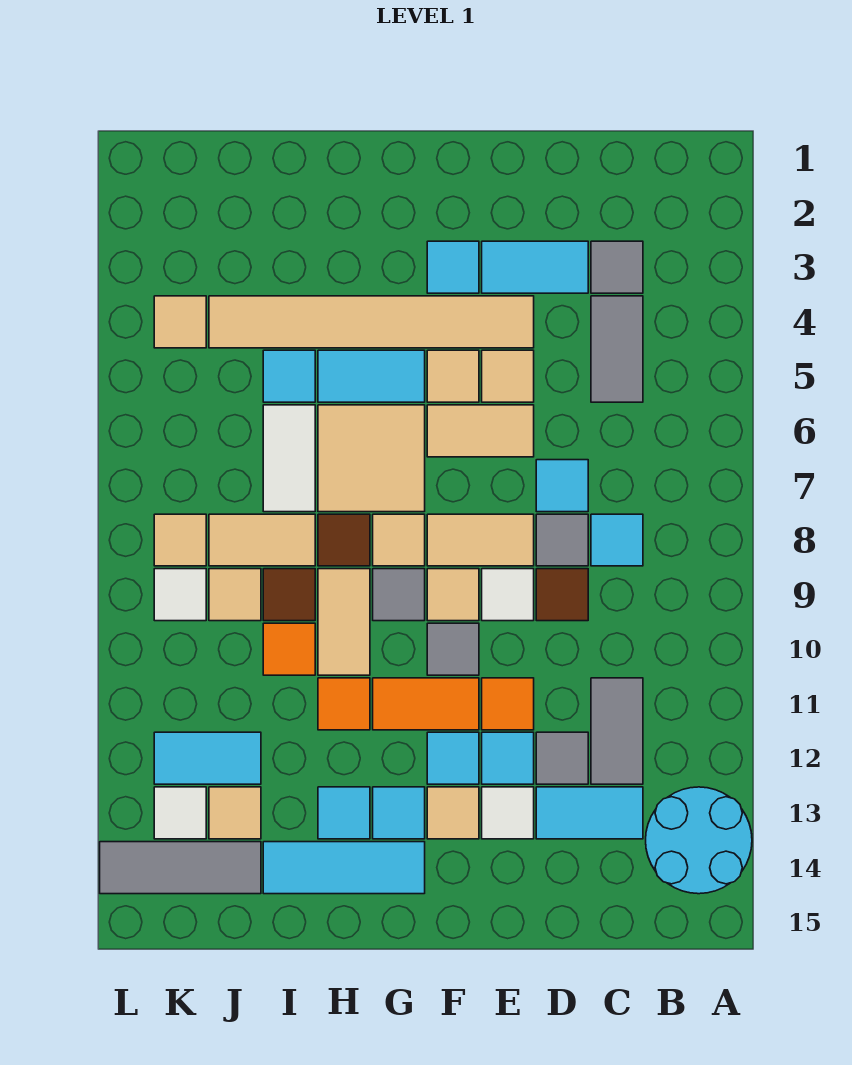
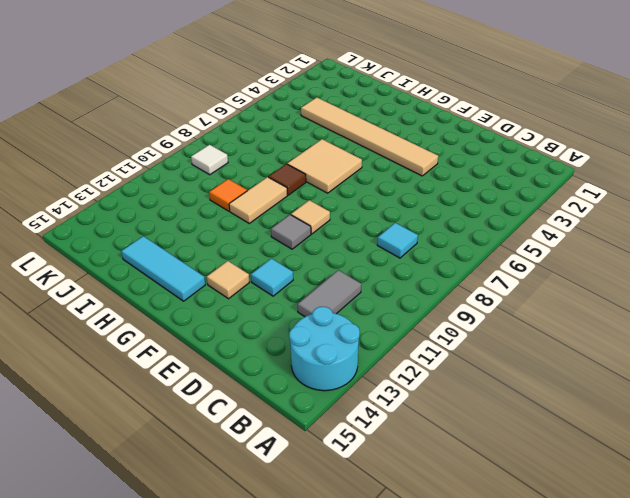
none -> grey 1x1 tile [591,241,643,293]
none -> grey 1x2 tile [591,296,643,402]
none -> cyan 1x2 tile [536,787,643,839]
none -> cyan 1x2 tile [482,241,588,293]

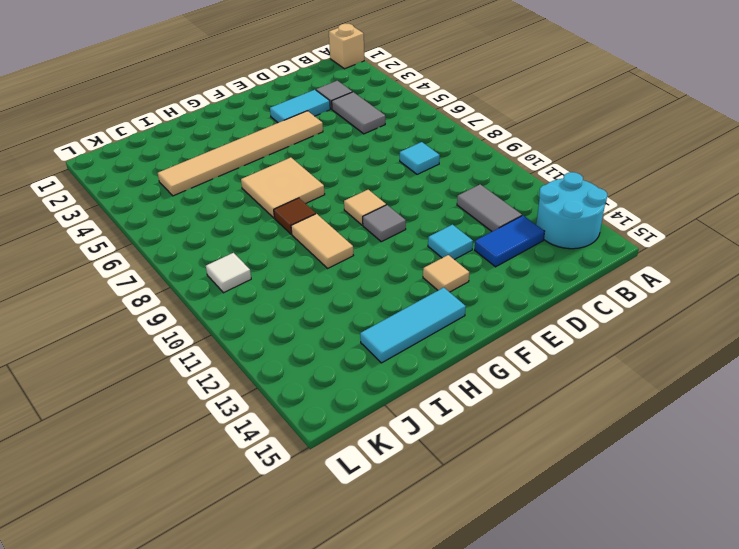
tan 1x1 brick [329,23,364,69] -> none
blue 1x2 tile [475,216,545,267] -> cyan 1x2 tile [536,787,643,839]
none -> cyan 1x1 tile [536,460,588,512]
none -> grey 1x1 tile [536,514,588,566]
none -> brown 1x1 tile [536,569,588,621]
none -> grey 1x1 tile [536,732,588,784]

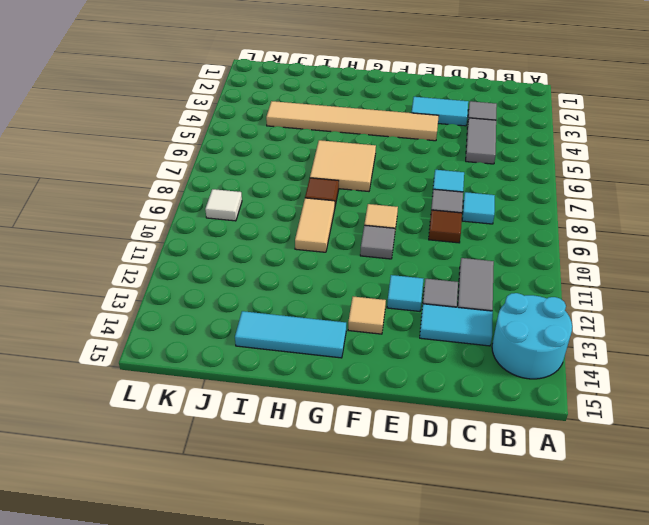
none -> tan 1x1 tile [482,350,534,402]
none -> tan 1x2 tile [427,405,534,457]
none -> tan 1x2 tile [427,514,534,566]
none -> white 1x1 tile [482,569,534,621]

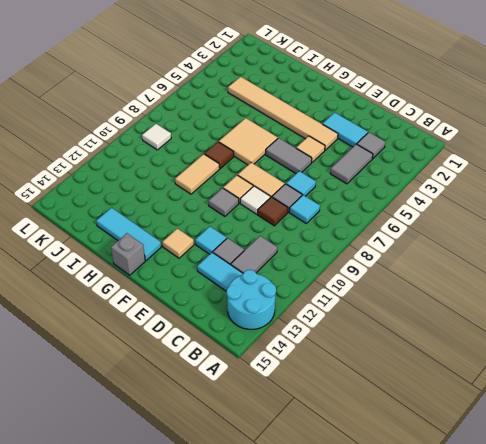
grey 1x2 tile [266,138,312,173] -> tan 1x2 tile [427,405,534,457]
grey 1x1 brick [111,233,145,275] -> none
none -> orange 1x1 tile [482,678,534,730]
none -> white 1x1 tile [482,787,534,839]
none -> cyan 1x1 tile [427,241,479,293]
none -> tan 1x1 tile [427,350,479,402]

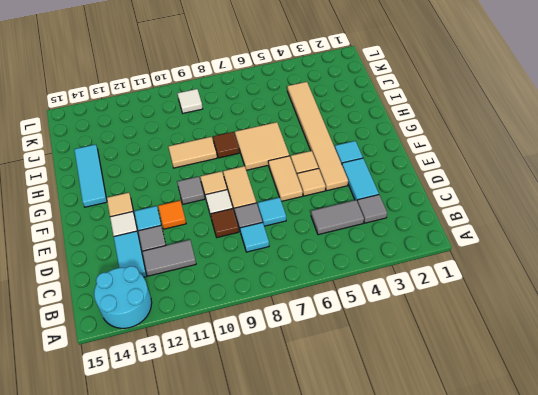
none -> orange 1x2 tile [373,678,479,730]
none -> cyan 1x1 tile [427,732,479,784]
none -> cyan 1x2 tile [318,350,425,402]
none -> tan 1x1 tile [373,514,425,566]

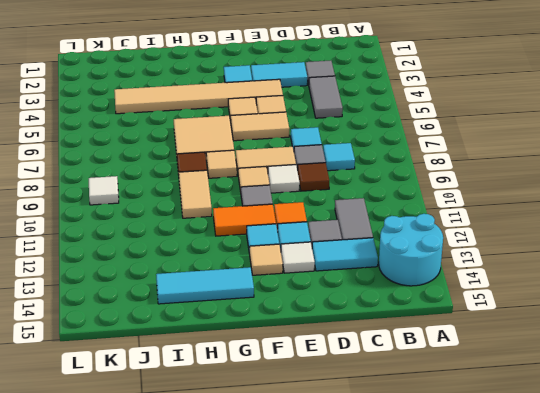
none -> cyan 1x2 tile [318,350,425,402]
none -> grey 1x1 tile [373,569,425,621]
none -> cyan 1x1 tile [373,787,425,839]
none -> orange 1x1 tile [318,678,370,730]

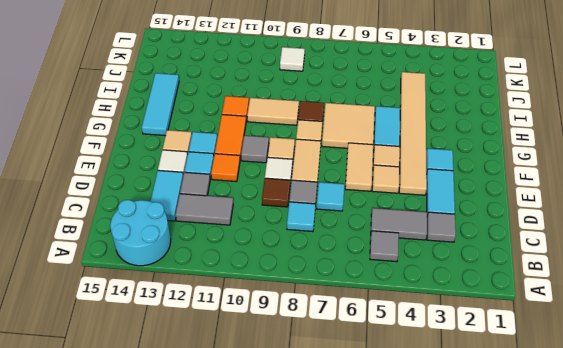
grey 1x1 tile [370,231,399,262] -> grey 1x1 tile moved to [373,569,425,621]
none -> cyan 1x1 tile [373,787,425,839]
none -> cyan 1x1 tile [318,787,370,839]
none -> cyan 1x1 tile [263,350,315,402]
none -> white 1x2 tile [263,405,315,512]

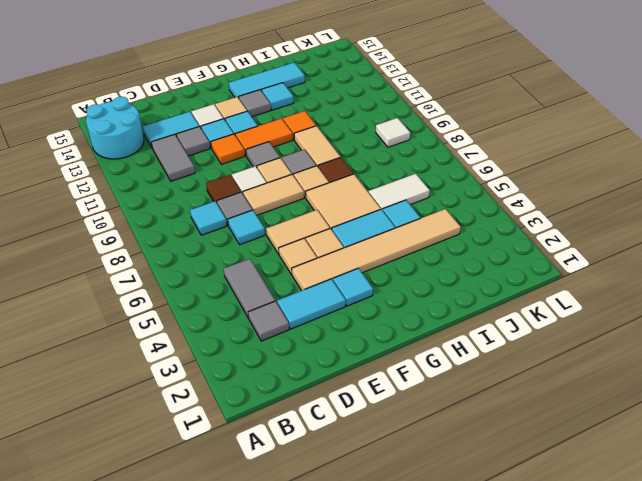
grey 1x1 tile [239,90,271,117] -> cyan 1x1 tile [373,787,425,839]
white 1x2 tile [369,174,430,210] -> white 1x2 tile turned to [263,405,315,512]
none -> tan 1x2 tile [209,514,315,566]
none -> brown 1x1 tile [263,569,315,621]
none -> orange 1x1 tile [263,623,315,675]
none -> tan 1x1 tile [209,569,261,621]

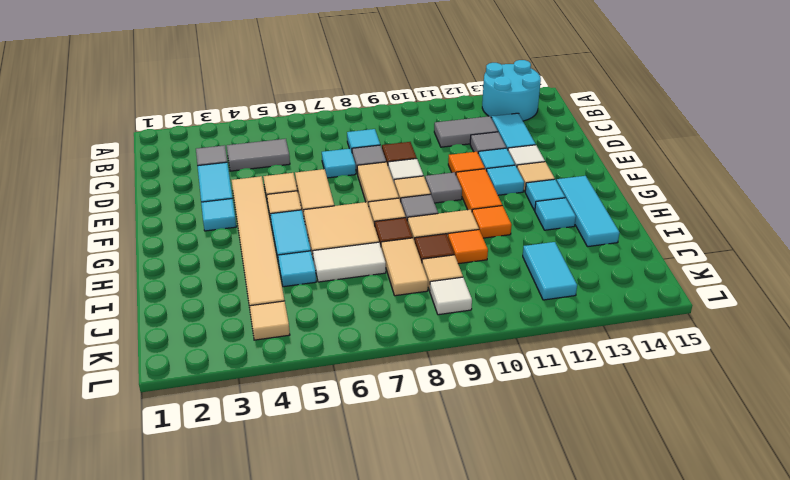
none -> tan 1x1 tile [209,787,261,839]
none -> grey 1x3 tile [100,842,261,894]
none -> tan 1x1 tile [154,514,206,566]
none -> white 1x1 tile [154,787,206,839]

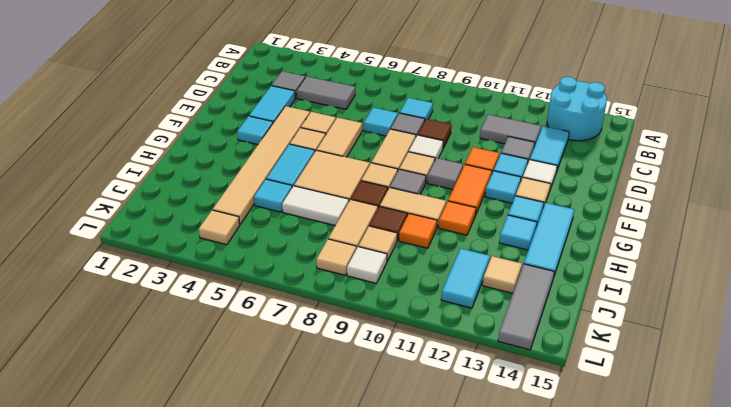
none -> white 1x1 tile [154,787,206,839]

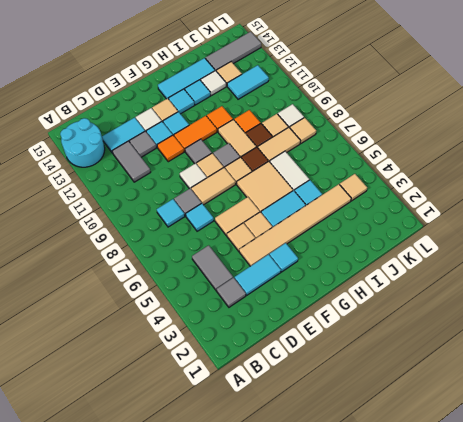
white 1x1 tile [201,71,226,96] -> white 1x1 tile moved to [154,787,206,839]
none -> brown 1x1 tile [536,569,588,621]

